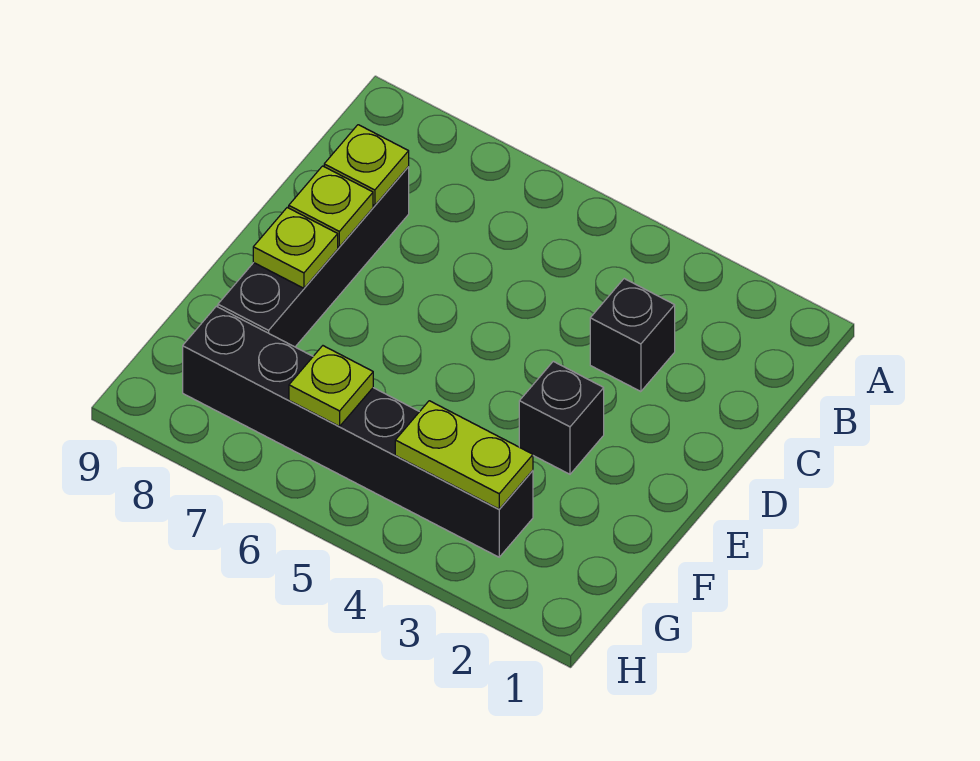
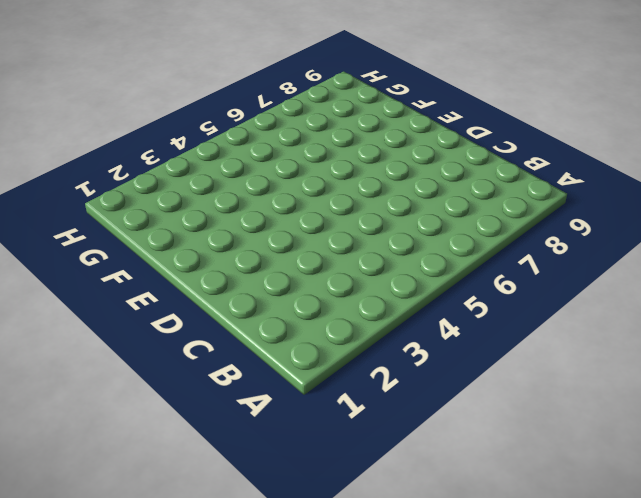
none -> black 1x1 brick [590,279,675,392]
none -> black 1x4 brick [218,167,409,347]

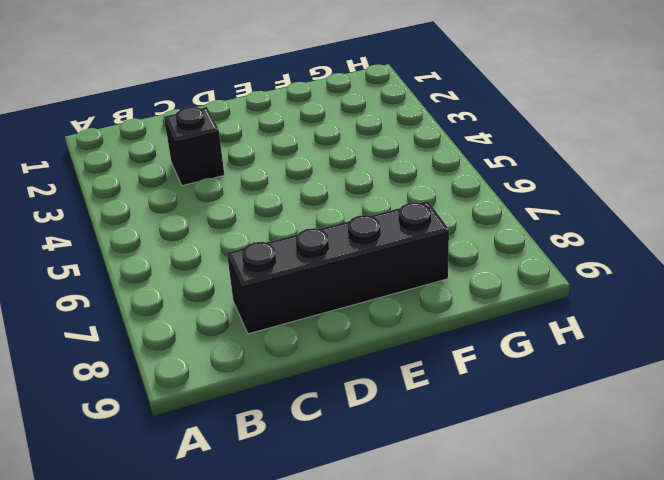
none -> black 1x1 brick [519,361,604,474]
none -> black 1x6 brick [183,306,533,557]

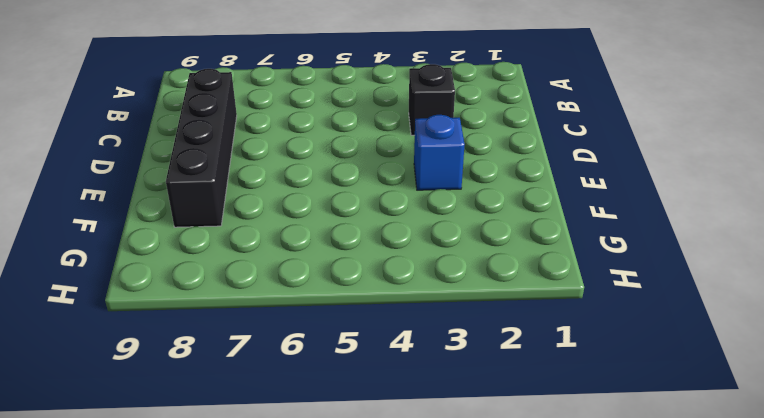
blue 1x1 brick [414,115,465,190] -> black 1x1 brick [519,361,604,474]
none -> black 1x6 brick [183,306,533,557]
none -> lime 1x1 plate [324,125,409,205]

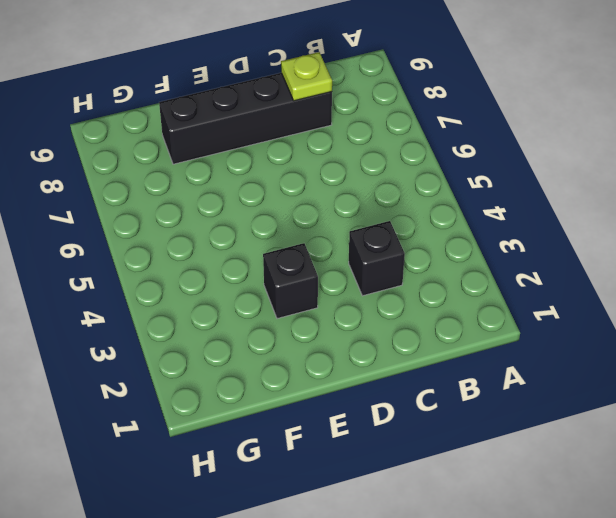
none -> black 1x6 brick [183,306,533,557]
none -> lime 1x1 plate [289,166,373,247]

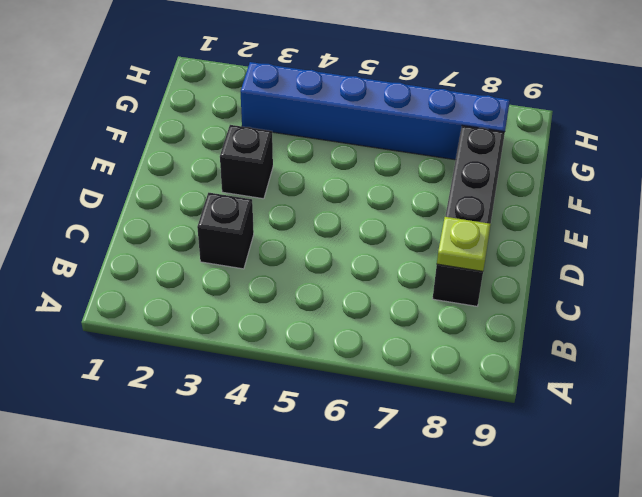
blue 1x6 brick [241,62,510,160] -> black 1x6 brick [183,306,533,557]
none -> lime 1x1 plate [289,166,373,247]
none -> lime 1x1 plate [253,208,338,288]

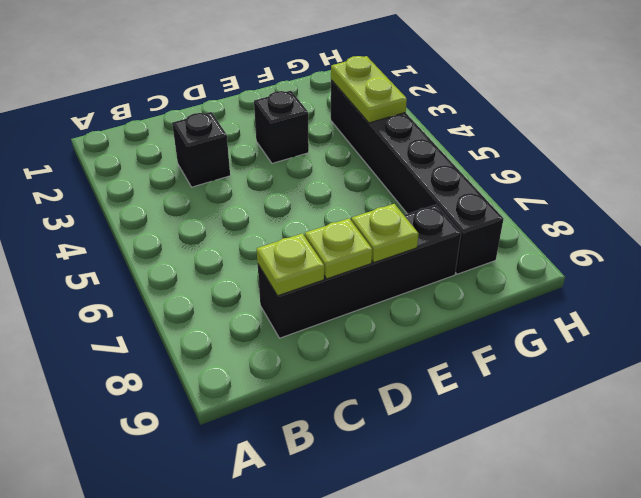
none -> lime 1x1 plate [289,346,373,426]

